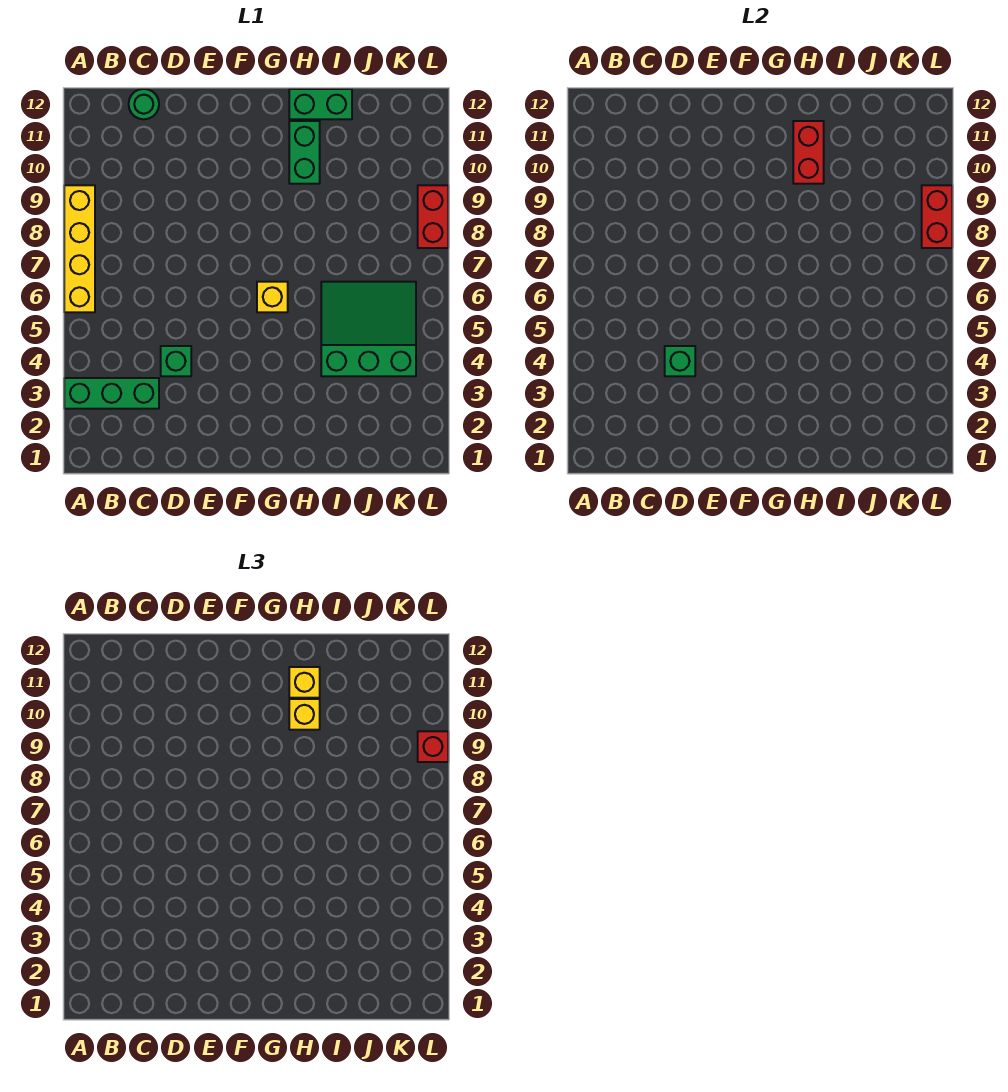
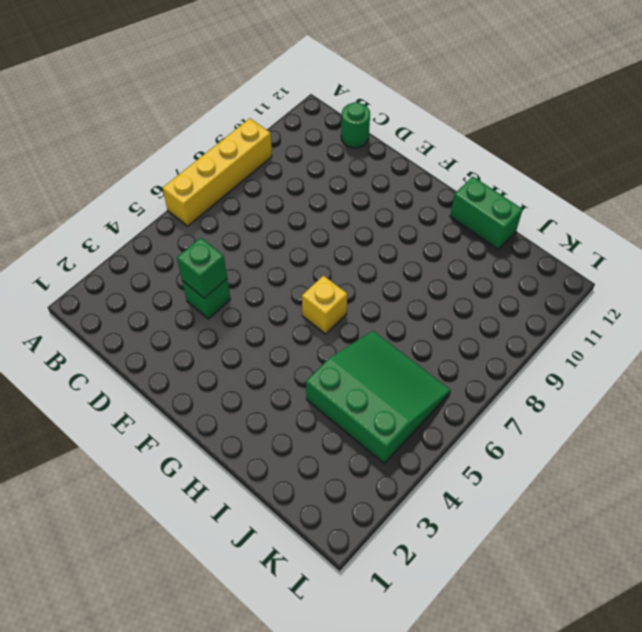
none -> green 1x3 brick [64,378,159,409]
none -> green 1x2 brick [289,121,320,184]
none -> red 1x2 brick [418,185,448,248]

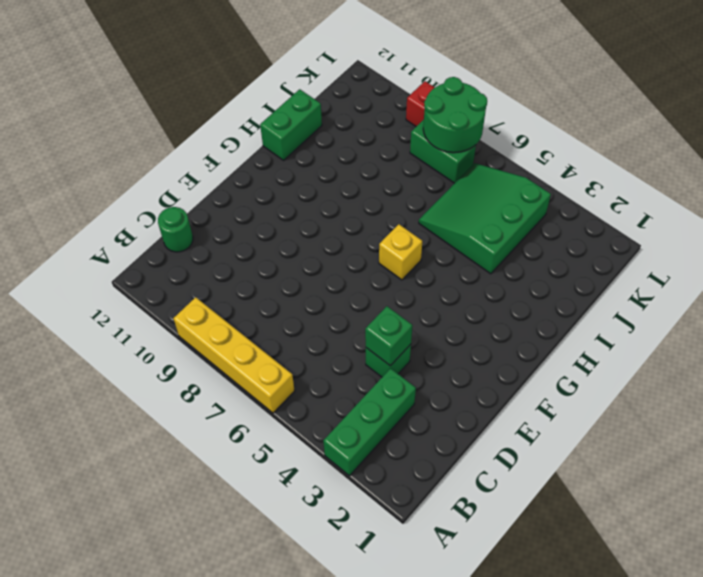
green 1x2 brick [410,120,476,183] -> green 1x2 brick moved to [289,121,320,184]
green 2x2 round brick [423,77,487,153] -> red 1x2 brick [922,185,952,248]
none -> red 1x2 brick [793,121,824,184]
none -> yellow 1x1 brick [289,699,320,730]
none -> yellow 1x1 brick [289,667,320,698]

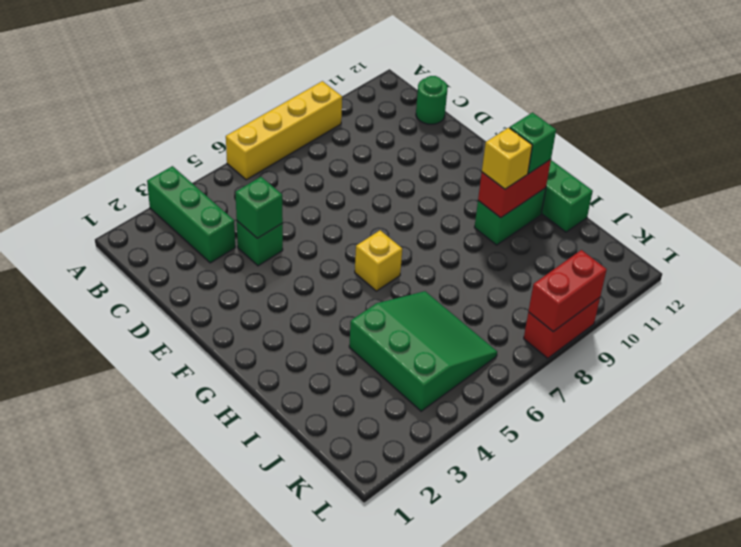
green 1x1 brick [510,113,556,173] -> yellow 1x1 brick [289,667,320,698]
none -> red 1x1 brick [418,731,448,762]

